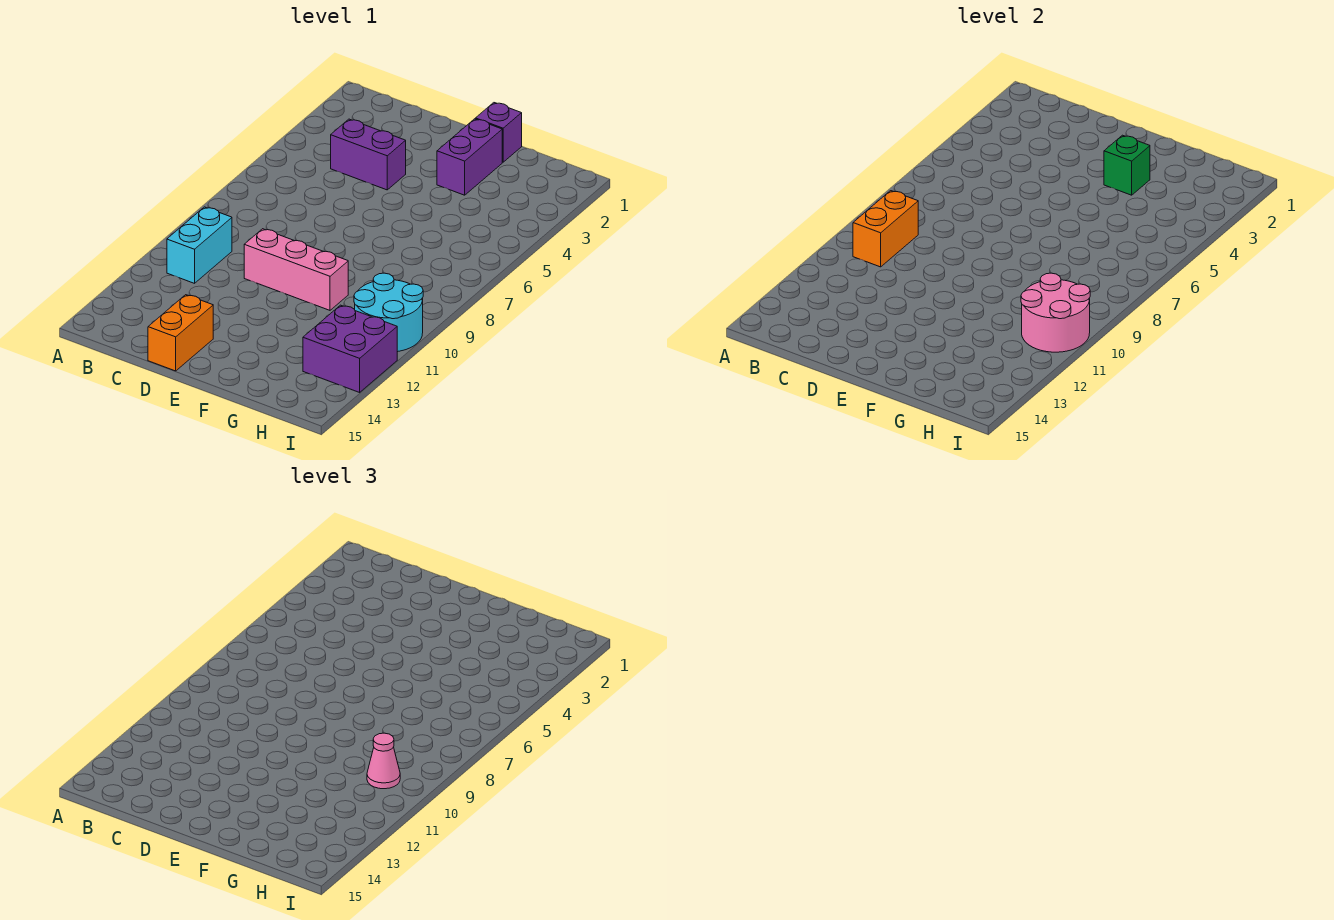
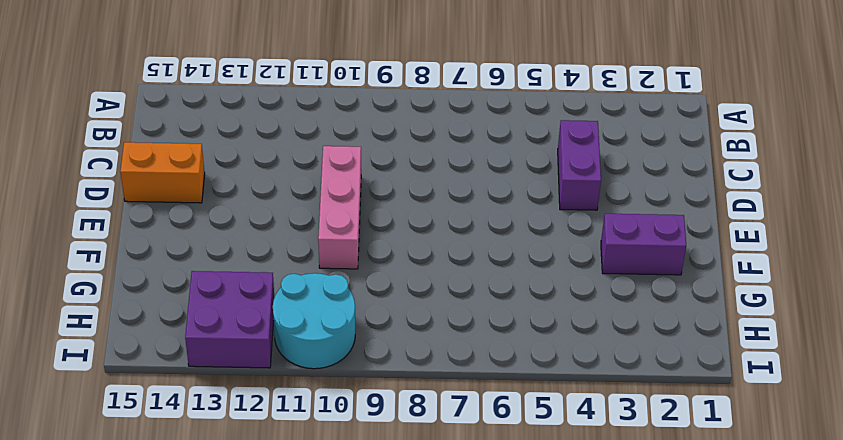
none -> cyan 1x2 brick [167,207,232,283]
none -> purple 1x1 brick [476,103,522,162]
none -> orange 1x2 brick [853,191,918,267]

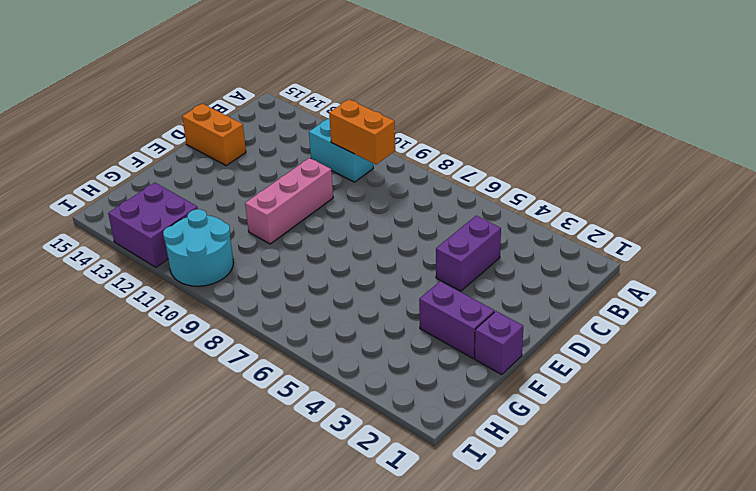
none -> green 1x1 brick [1104,135,1150,195]
none -> pink 2x2 round brick [1021,273,1090,352]
none -> pink 1x1 cone [367,733,400,789]

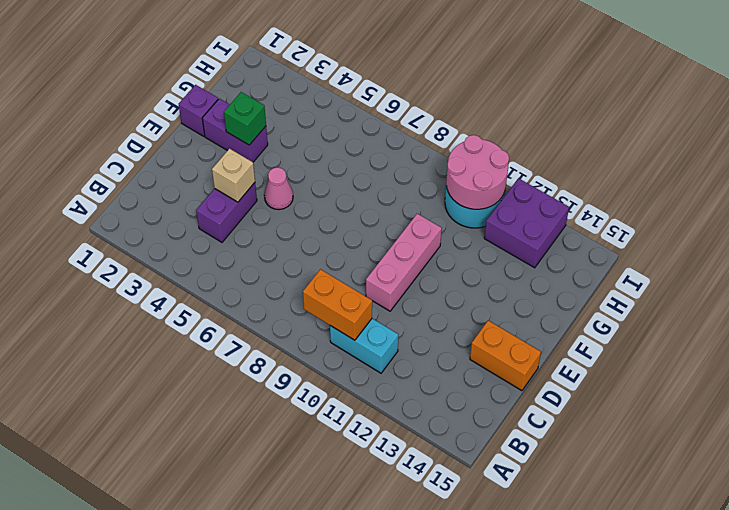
tan 1x1 brick [212,149,255,202] -> none
pink 1x1 cone [264,167,293,210] -> pink 1x1 cone moved to [367,733,400,789]

